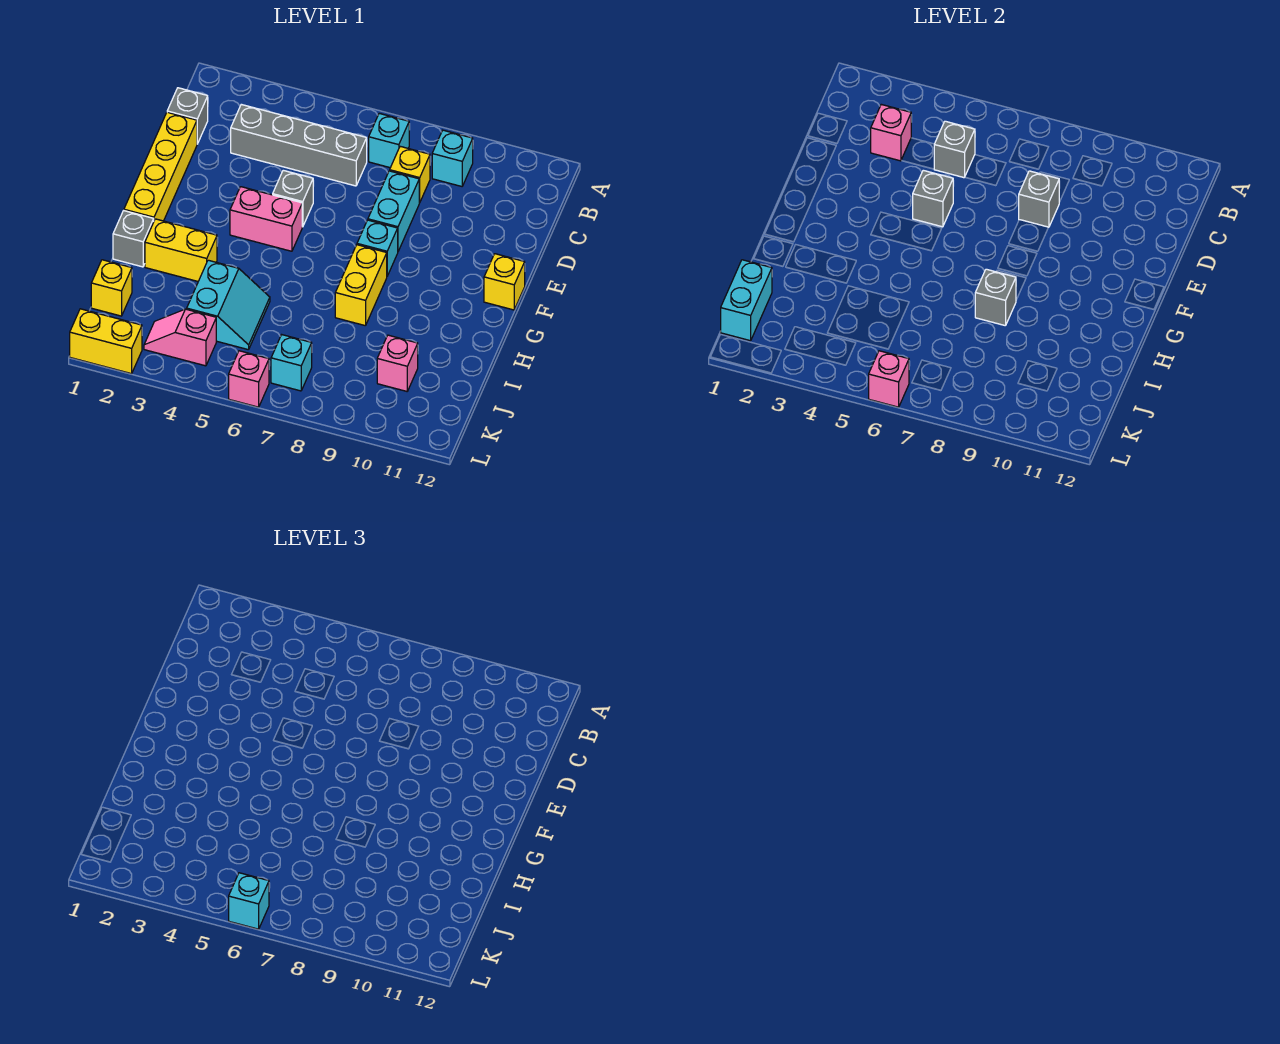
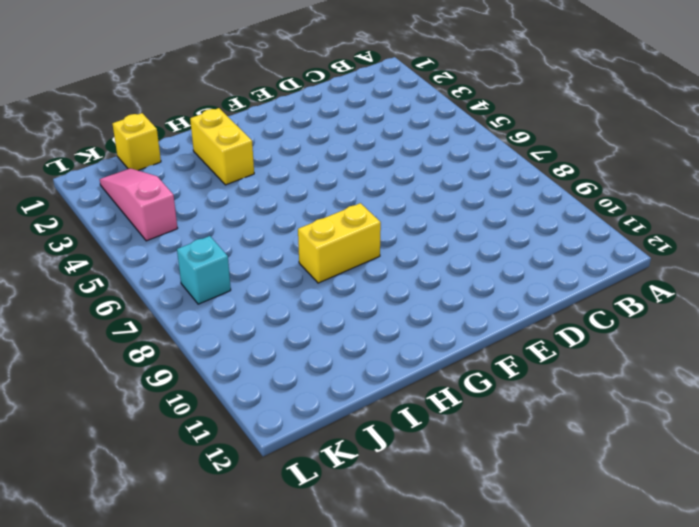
pink 1x3 slope [100,168,178,241] -> pink 1x2 slope [144,309,216,366]
none -> cyan 1x1 brick [369,113,409,168]
none -> cyan 1x1 brick [432,130,473,186]
none -> grey 1x1 brick [167,88,208,144]

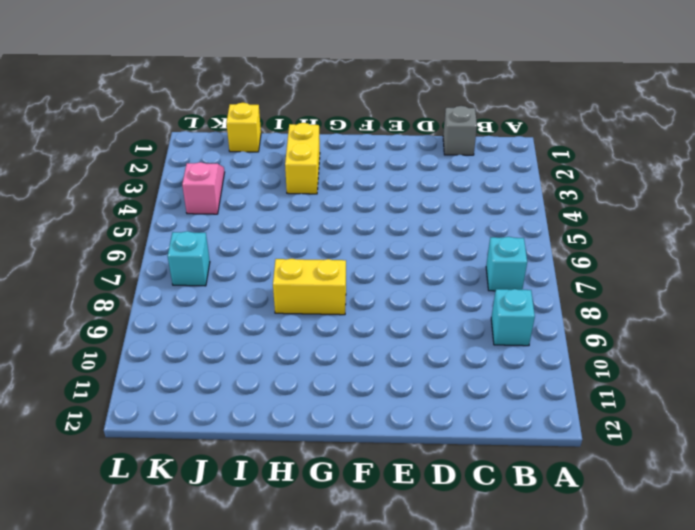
none -> grey 1x4 brick [231,104,367,186]
none -> yellow 1x1 brick [390,146,430,203]
none -> yellow 1x4 brick [124,112,197,221]

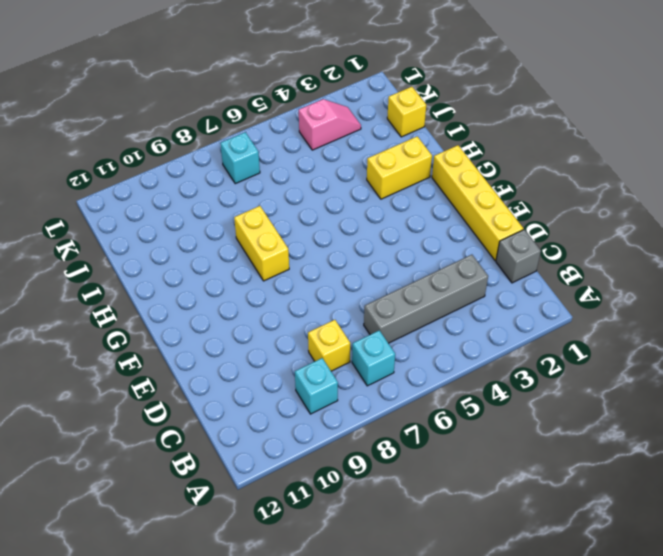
none -> cyan 1x2 brick [368,171,419,251]
none -> grey 1x1 brick [273,170,313,227]
none -> pink 1x2 brick [230,187,302,251]

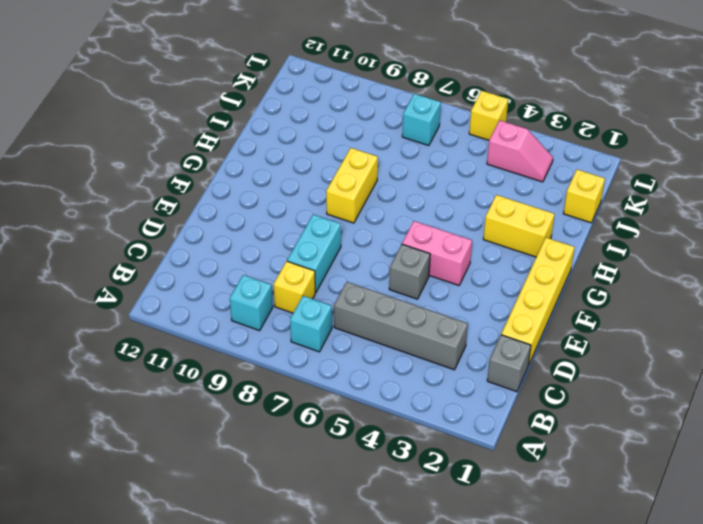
yellow 1x1 brick [469,91,508,140] -> yellow 1x1 brick moved to [484,254,525,310]
none -> cyan 1x1 brick [357,220,398,276]
none -> grey 1x1 brick [113,211,154,267]
none -> cyan 2x2 slope [187,260,270,350]

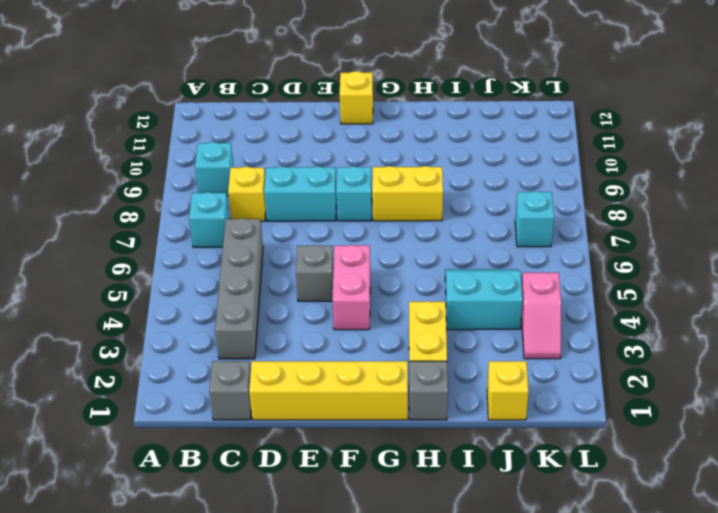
none -> pink 1x1 brick [377,335,418,391]
none -> yellow 1x2 brick [70,309,142,374]
none -> pink 1x1 brick [229,351,269,407]

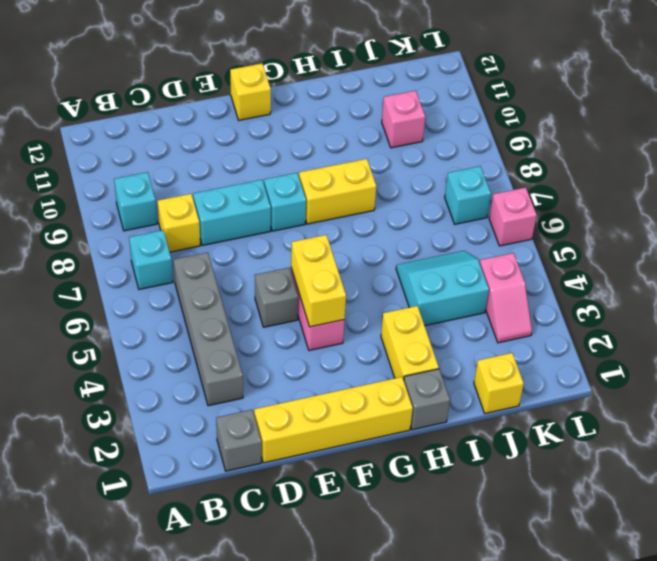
yellow 1x2 brick [291,235,346,327] -> yellow 1x2 brick moved to [70,309,142,374]
none -> pink 1x1 brick [871,104,911,161]
none -> grey 1x1 brick [934,121,975,178]
none -> grey 1x1 brick [1019,171,1059,227]

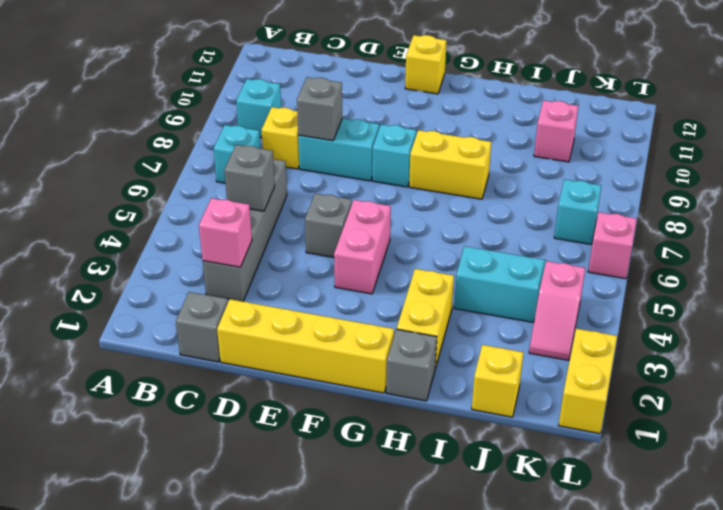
none -> grey 1x1 brick [913,170,953,227]
none -> grey 1x1 brick [975,269,1016,326]
none -> cyan 1x2 brick [721,260,772,341]

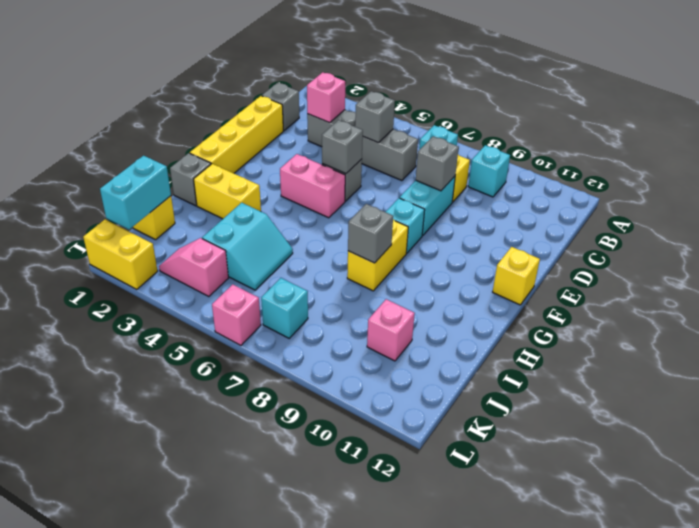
none -> pink 1x1 brick [869,351,909,407]
none -> cyan 1x1 brick [229,873,269,929]

